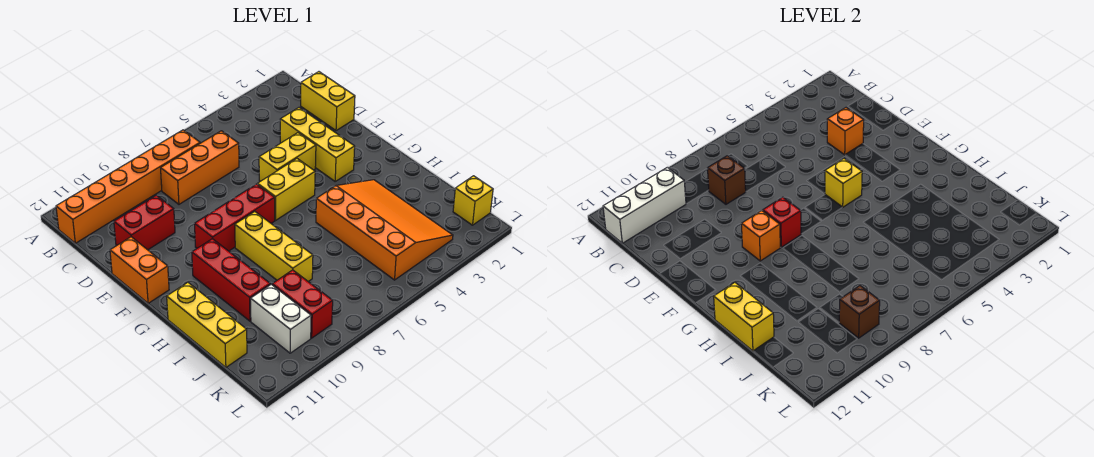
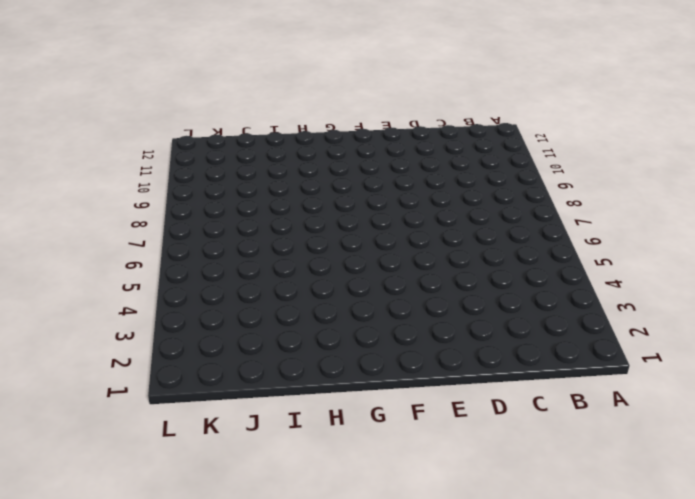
none -> orange 1x6 brick [56,130,200,243]
none -> yellow 1x2 brick [301,72,355,131]
none -> orange 1x3 brick [161,131,239,204]

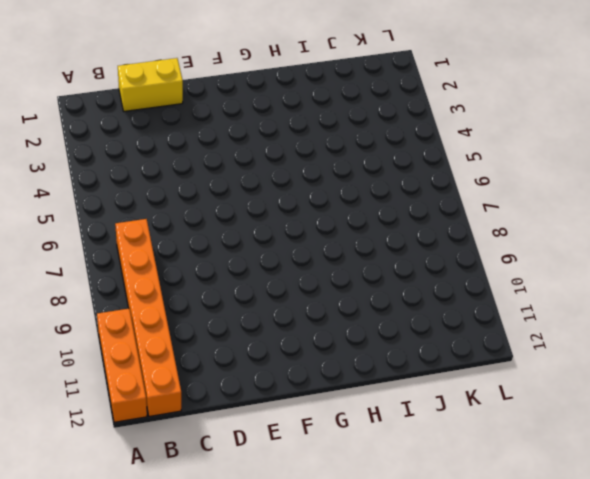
orange 1x3 brick [97,309,147,422] -> orange 1x3 brick moved to [161,131,239,204]
none -> yellow 1x3 brick [280,108,355,181]
none -> red 1x2 brick [114,195,175,250]
none -> yellow 1x2 brick [259,133,316,181]

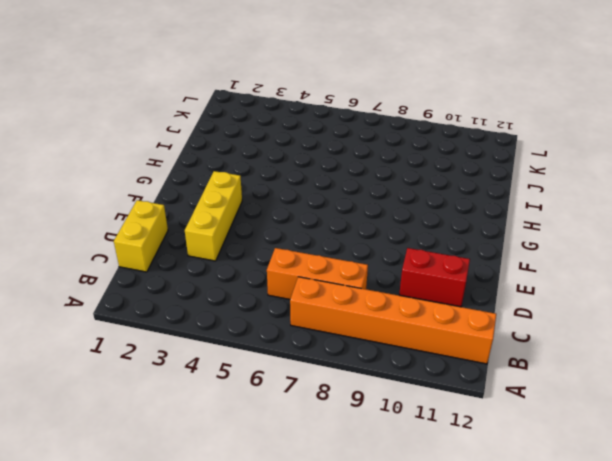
none -> yellow 1x2 brick [259,133,316,181]
none -> orange 1x2 brick [110,237,169,303]
none -> yellow 1x2 brick [257,159,315,220]

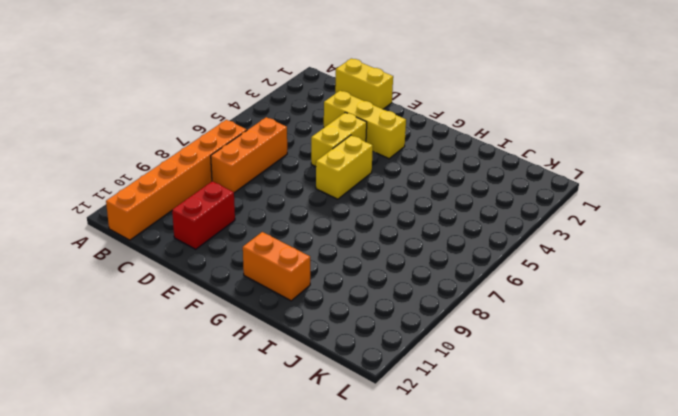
orange 1x2 brick [243,232,310,301] -> orange 1x2 brick moved to [110,237,169,303]
none -> red 1x3 brick [194,184,275,251]
none -> yellow 1x3 brick [235,212,313,282]
none -> red 1x3 brick [192,239,270,321]

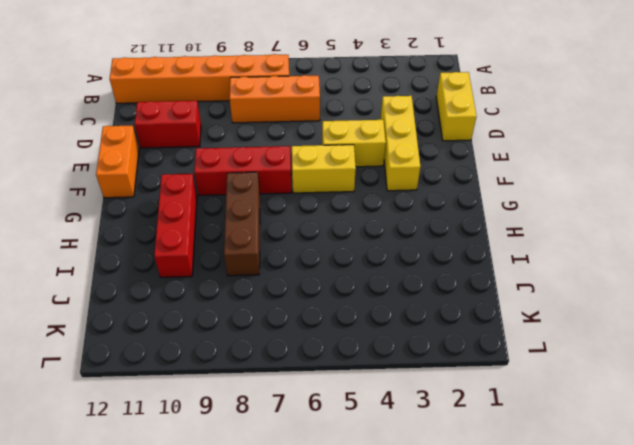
brown 1x3 brick [224,172,260,276] -> yellow 1x3 brick [235,212,313,282]
none -> orange 3x4 slope [316,180,453,280]
none -> yellow 1x3 brick [167,282,247,367]
none -> red 1x2 brick [272,270,333,338]

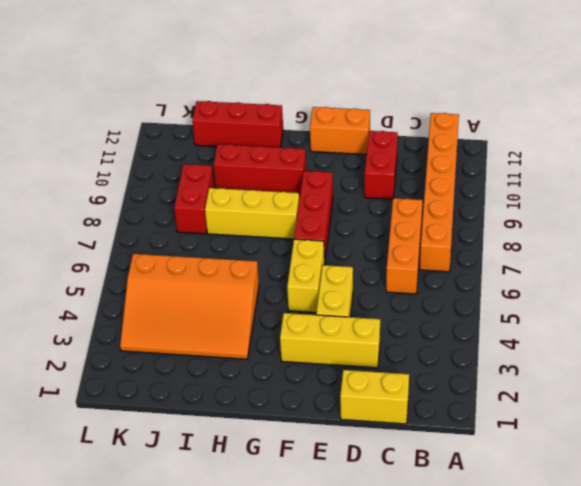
red 1x3 brick [192,101,283,148] -> yellow 1x3 brick [167,282,247,367]
red 1x2 brick [174,164,214,234] -> red 1x2 brick turned to [272,270,333,338]
none -> white 1x2 brick [251,284,311,353]
none -> yellow 1x1 brick [453,176,493,225]
none -> white 1x3 brick [603,167,686,243]

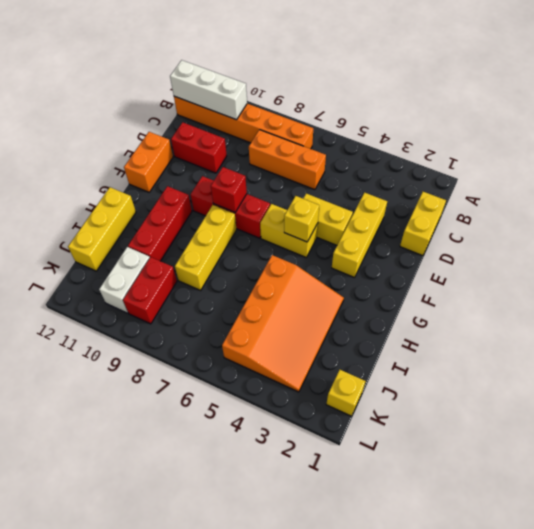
none -> brown 1x1 brick [708,156,746,204]
none -> orange 1x1 brick [827,108,864,155]
none -> orange 1x1 brick [741,210,780,261]

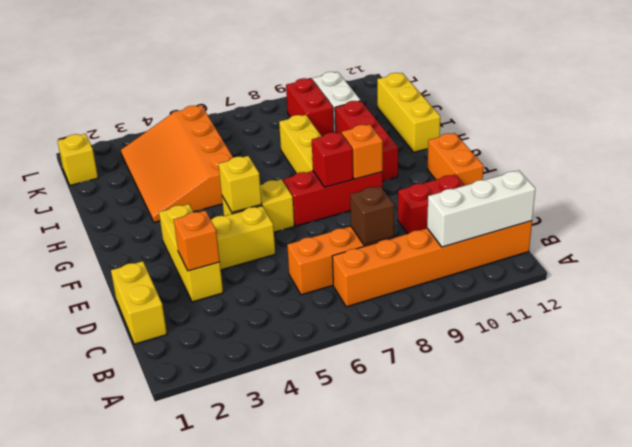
none -> yellow 1x2 brick [714,282,774,351]
none -> brown 1x1 brick [839,286,880,338]

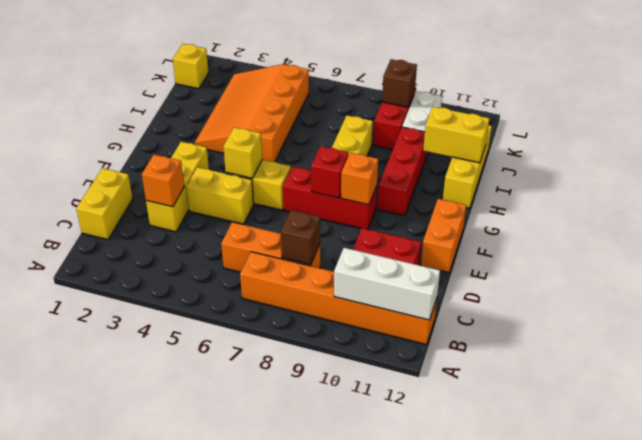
yellow 1x2 brick [423,107,490,163] -> yellow 1x2 brick turned to [714,282,774,351]

